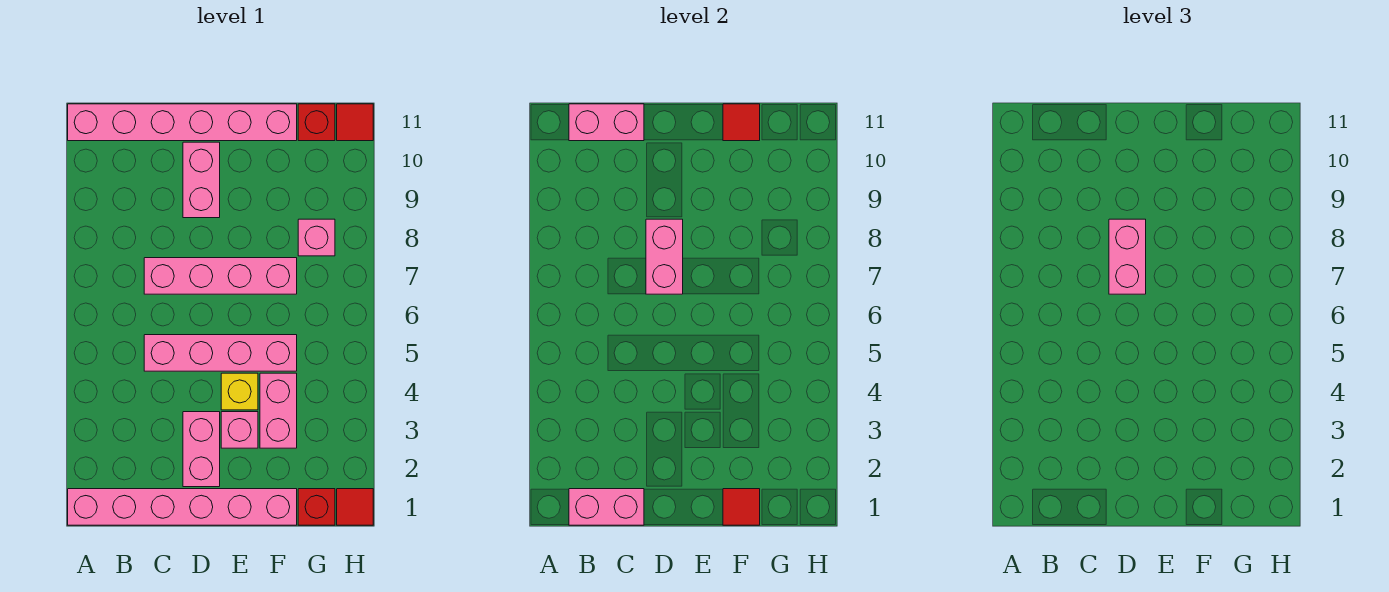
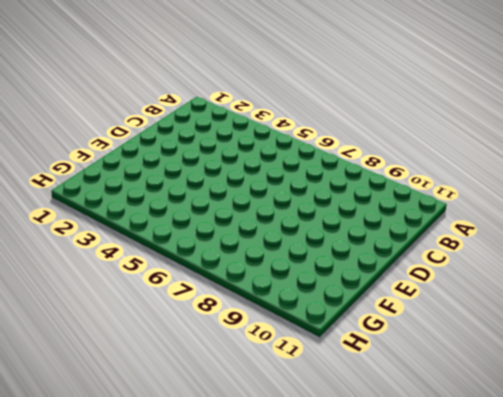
none -> pink 1x6 brick [68,489,297,525]
none -> pink 1x6 brick [68,104,297,141]
none -> pink 1x4 brick [144,335,297,371]

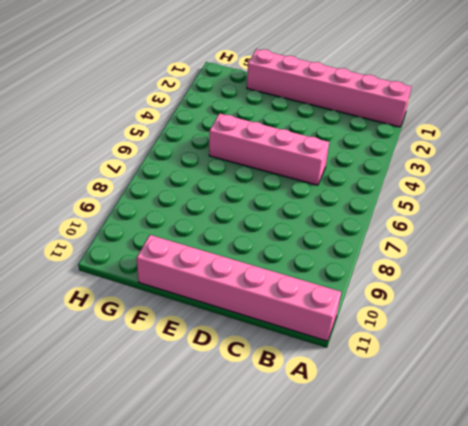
none -> pink 1x4 brick [144,258,297,294]
none -> pink 1x2 brick [183,412,220,487]
none -> pink 1x2 brick [183,142,220,218]

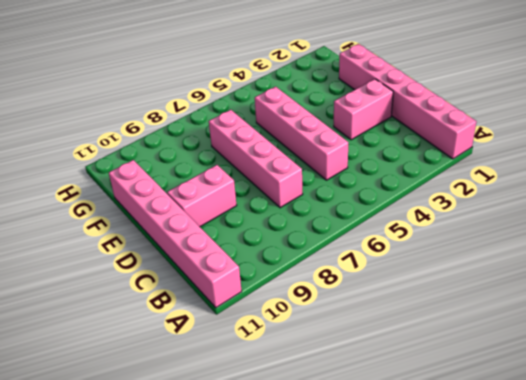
none -> pink 1x1 brick [221,412,258,448]
none -> yellow 1x1 brick [221,373,258,410]
none -> pink 1x2 brick [260,373,297,448]

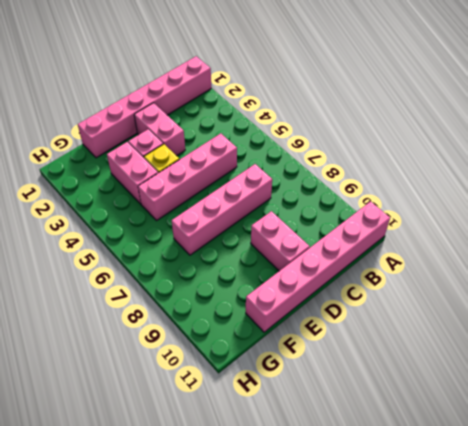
none -> red 1x1 brick [298,489,335,525]
none -> pink 1x1 brick [298,219,335,256]
none -> red 1x1 brick [298,104,335,141]

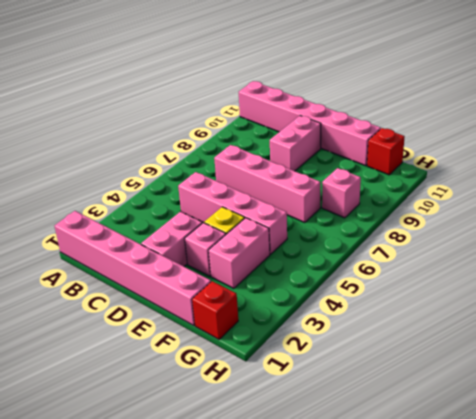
none -> red 1x1 tile [337,489,373,525]
none -> red 1x1 tile [337,104,373,141]
none -> pink 1x2 brick [569,489,644,525]

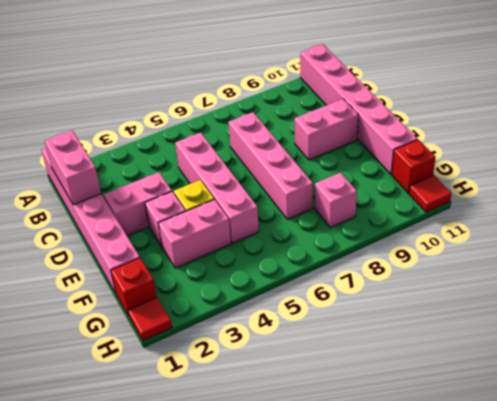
none -> pink 1x2 brick [569,104,644,141]
none -> pink 1x2 brick [646,219,683,294]
none -> red 1x1 tile [723,489,760,525]

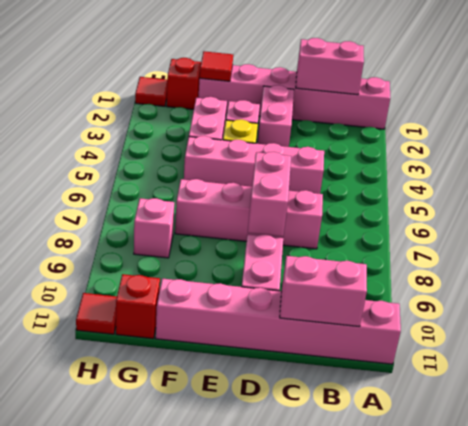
none -> red 1x1 tile [723,104,760,141]
none -> pink 1x2 brick [1109,219,1146,294]

